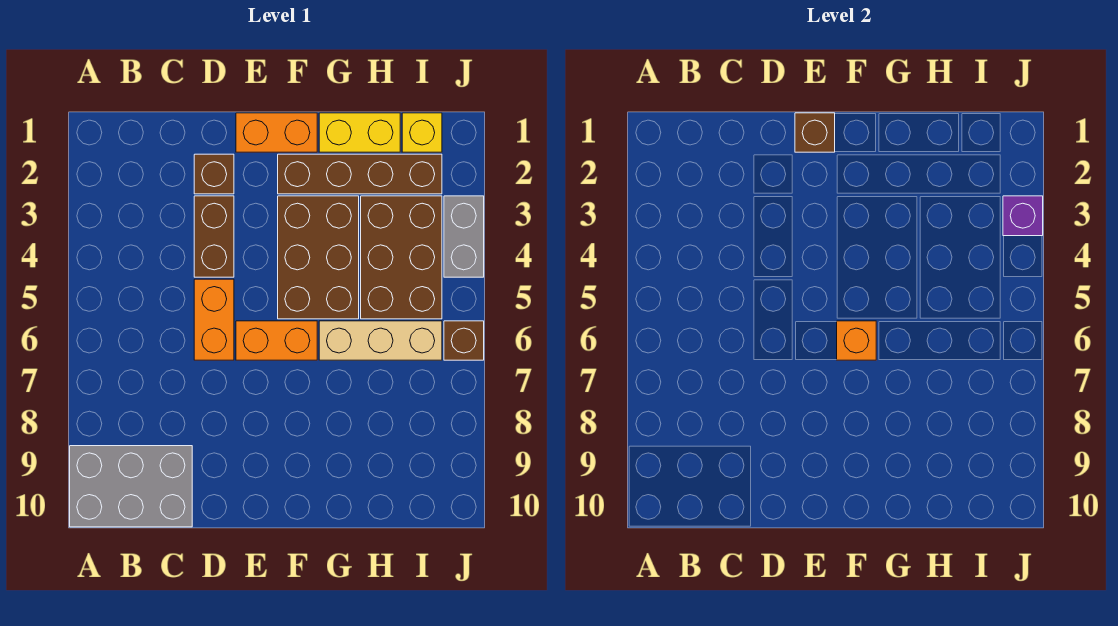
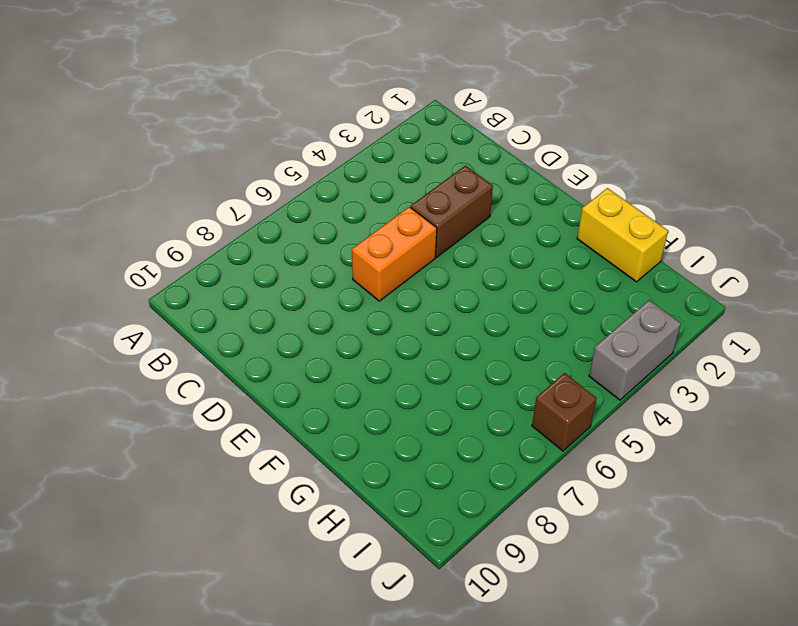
none -> grey 2x3 brick [70,446,192,527]
none -> brown 1x1 brick [194,154,234,194]
none -> orange 1x2 brick [236,113,317,152]

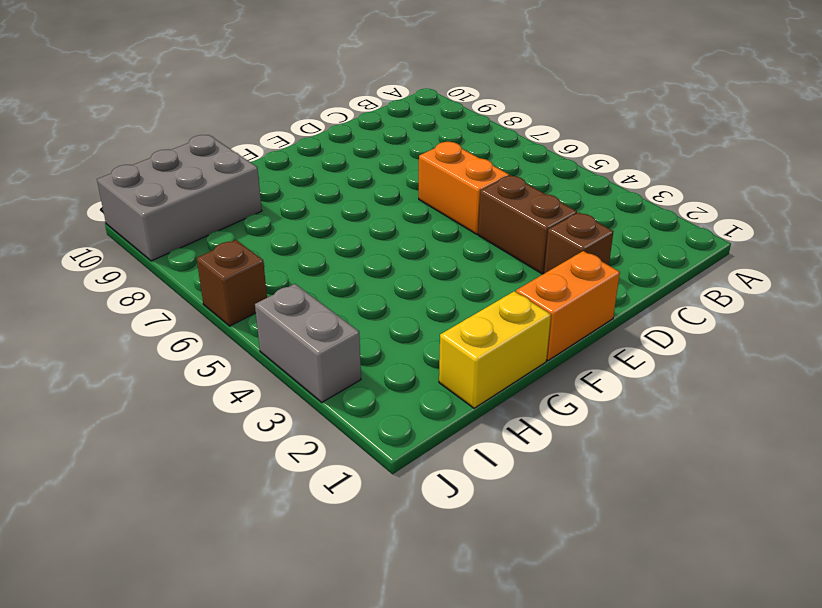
grey 2x3 brick [97,135,262,261] -> grey 2x3 brick moved to [70,446,192,527]
none -> orange 1x2 brick [236,321,317,360]
none -> brown 1x4 brick [278,154,442,194]
none -> brown 2x3 brick [278,196,359,319]

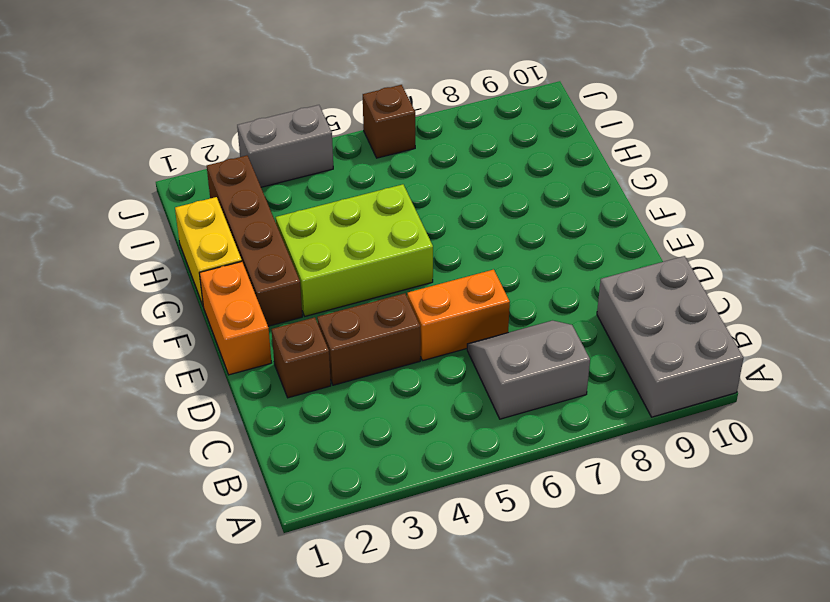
grey 2x2 slope [467,321,590,419] -> none
lime 2x3 brick [276,184,433,316] -> brown 2x3 brick [278,196,359,319]
none -> orange 1x2 brick [236,321,317,360]
none -> tan 1x3 brick [319,321,442,360]
none -> brown 2x3 brick [361,196,442,319]

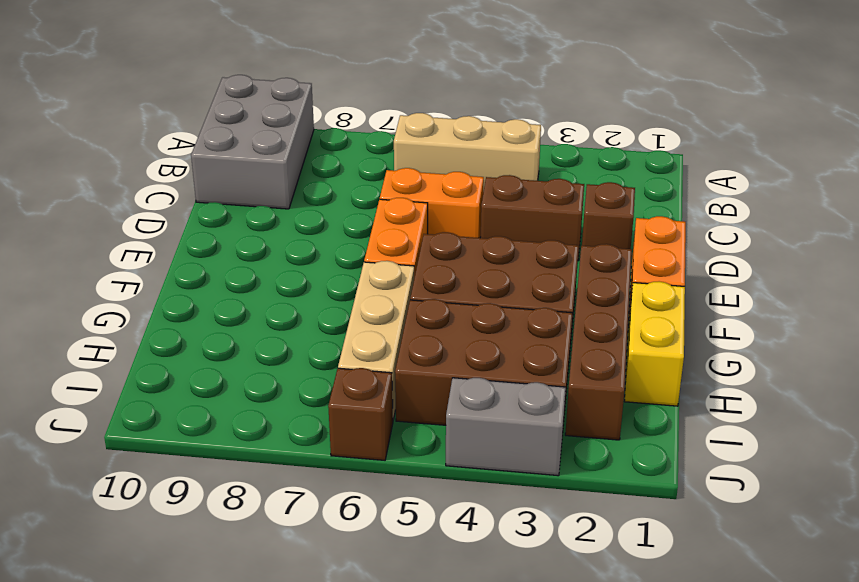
tan 1x3 brick [394,113,541,192] -> none
none -> yellow 1x1 brick [402,113,442,152]
none -> brown 1x1 brick [795,113,835,152]
none -> orange 1x1 brick [837,321,876,360]

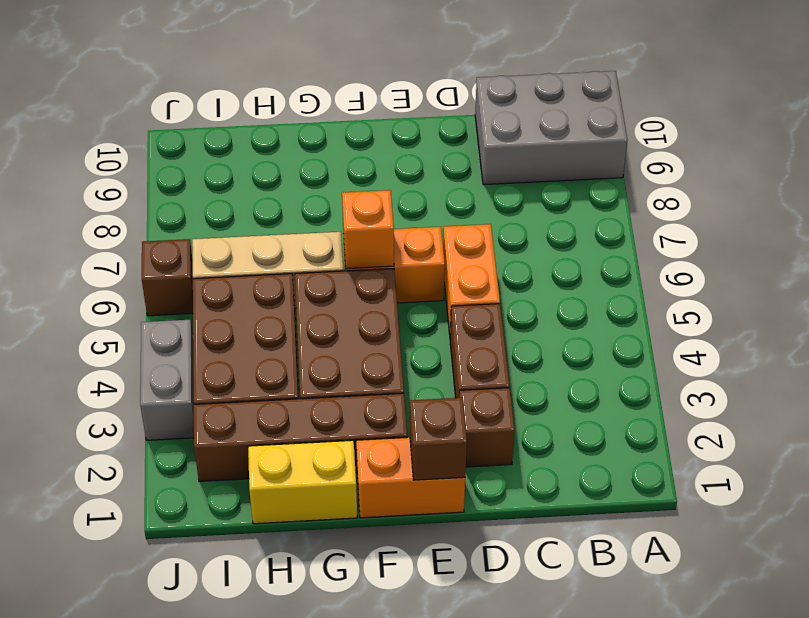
none -> yellow 1x1 brick [402,113,442,152]
none -> purple 1x1 brick [1003,196,1043,236]

